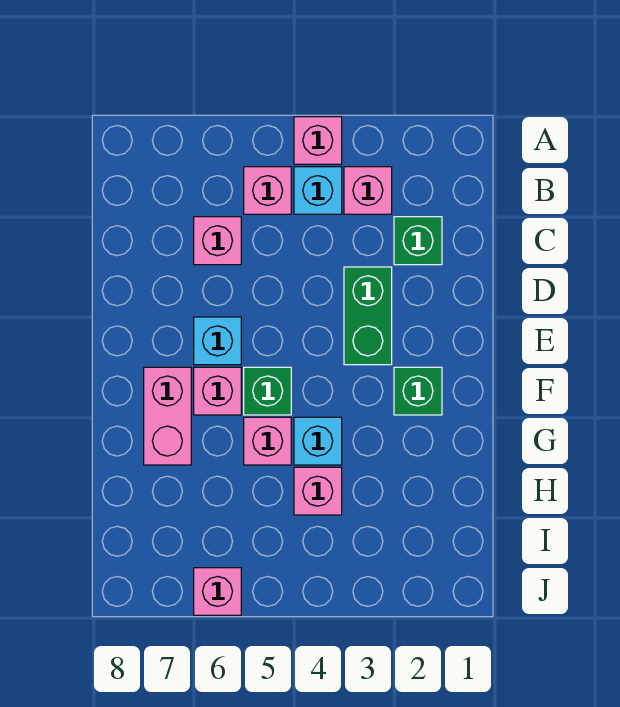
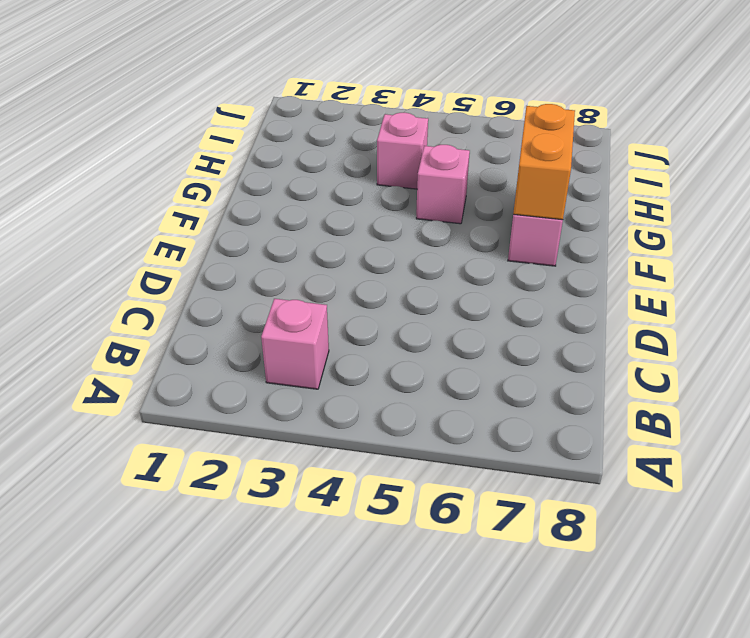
orange 1x2 brick [513,104,575,220] -> none
none -> pink 1x1 brick [294,117,342,164]
none -> cyan 1x1 brick [294,167,342,214]
none -> pink 1x1 brick [244,167,291,214]

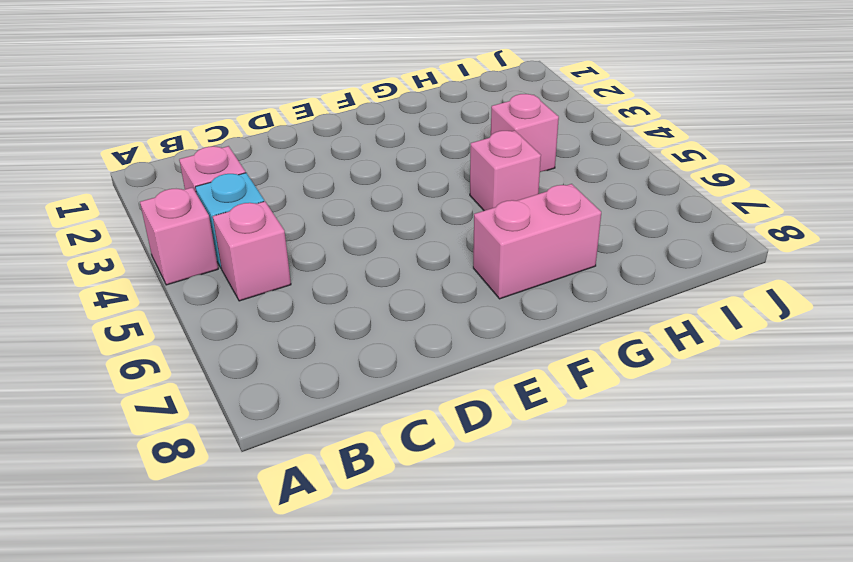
none -> green 1x1 brick [394,217,442,265]
none -> pink 1x1 brick [194,217,241,265]
none -> green 1x2 brick [344,267,392,365]

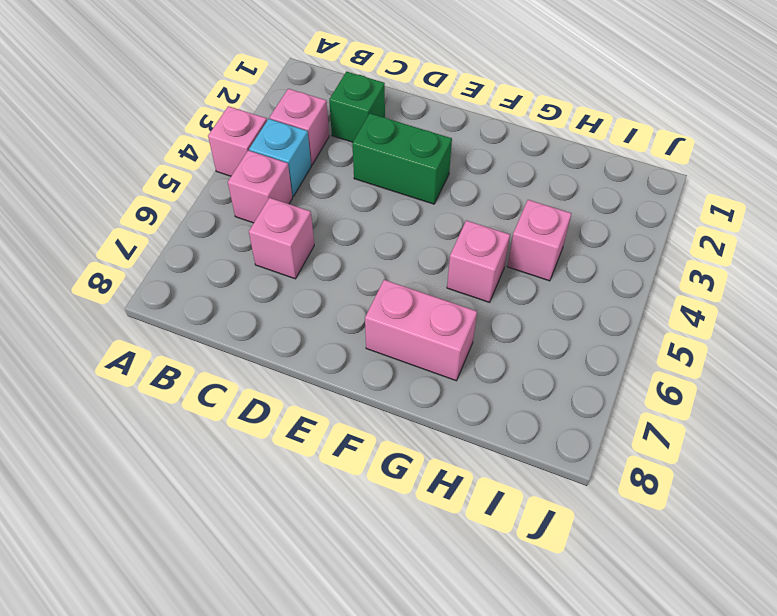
none -> cyan 1x1 brick [194,317,241,365]
none -> green 1x1 brick [394,367,442,415]
none -> green 1x1 brick [244,367,291,415]

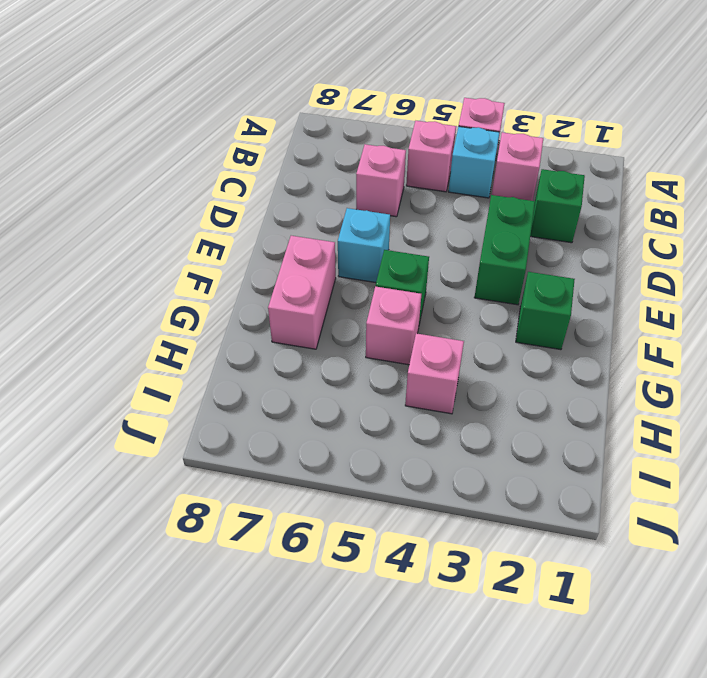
none -> pink 1x1 brick [194,367,241,415]
none -> cyan 1x1 brick [294,417,342,465]
none -> pink 1x1 brick [194,568,241,615]

